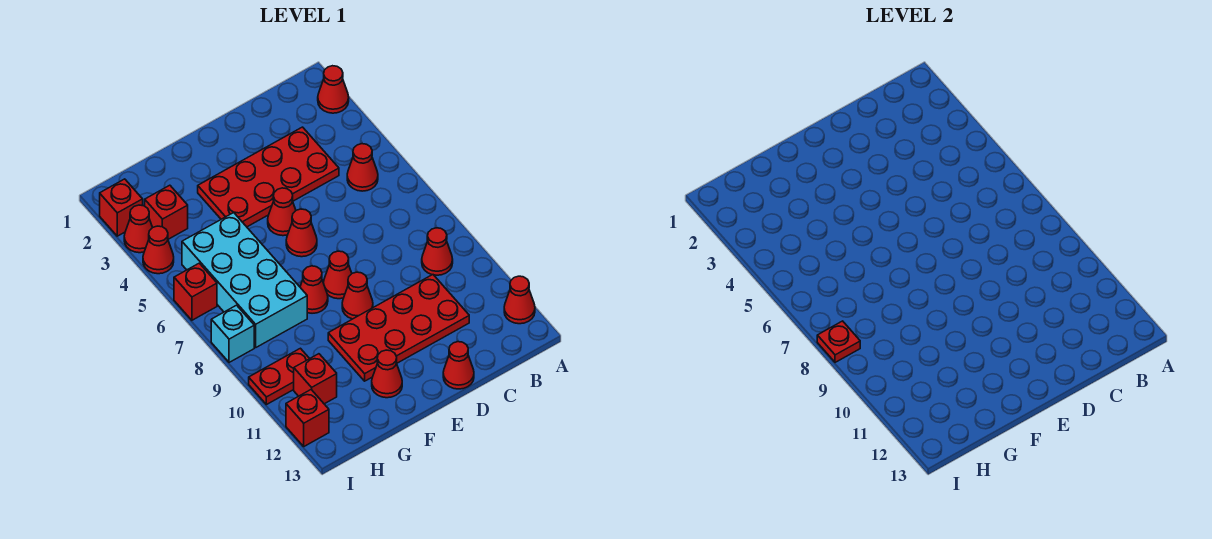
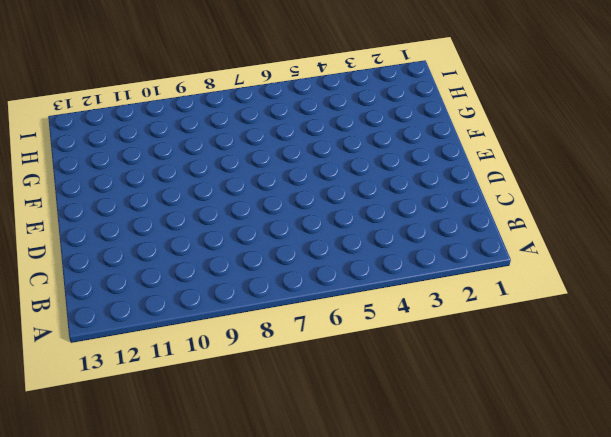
none -> red 1x1 cone [318,66,349,113]
none -> red 1x1 cone [504,276,535,324]
none -> red 1x1 cone [347,144,378,191]

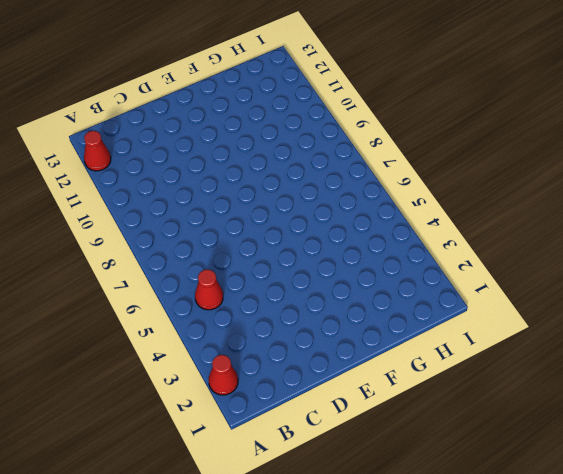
none -> red 1x1 cone [422,228,453,275]
none -> red 2x4 plate [198,127,339,227]
none -> red 2x4 plate [328,275,469,381]

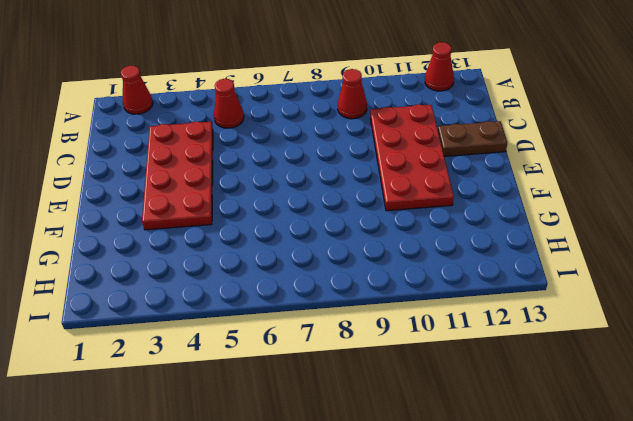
brown 1x2 plate [438,121,507,156] -> red 1x1 cone [443,342,474,389]
none -> red 1x1 cone [268,188,296,236]
none -> red 1x1 cone [286,209,317,257]
none -> red 1x1 cone [324,251,352,299]

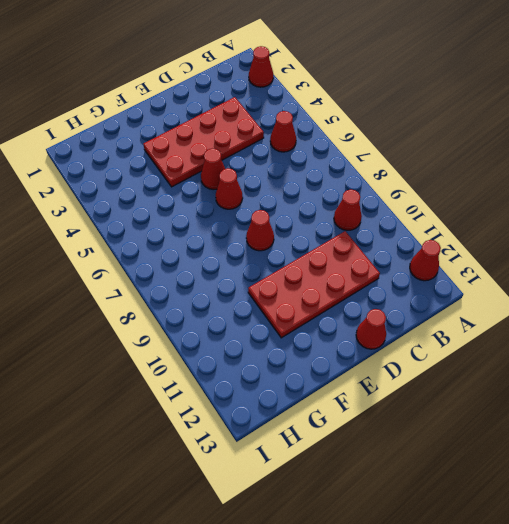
none -> red 1x1 cone [342,272,373,319]
none -> red 1x1 cone [300,266,328,313]
none -> red 1x1 cone [372,350,402,398]

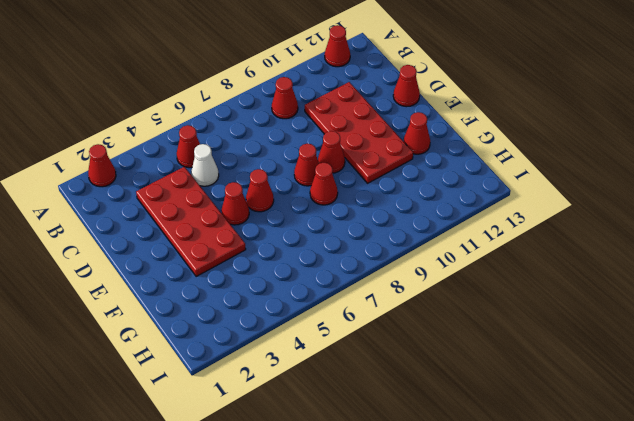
white 1x1 cone [191,144,219,186] -> none
none -> cyan 2x4 brick [182,213,307,347]
none -> red 1x1 brick [145,185,188,239]
none -> red 1x2 plate [249,348,310,405]

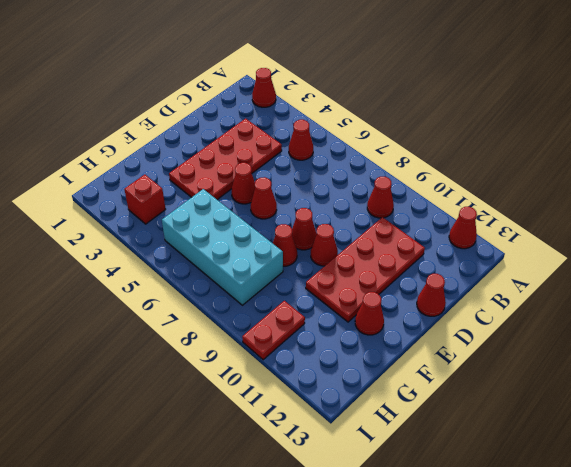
none -> red 1x1 brick [294,354,337,404]
none -> red 1x1 brick [100,179,143,236]
none -> red 1x1 cone [124,205,153,253]

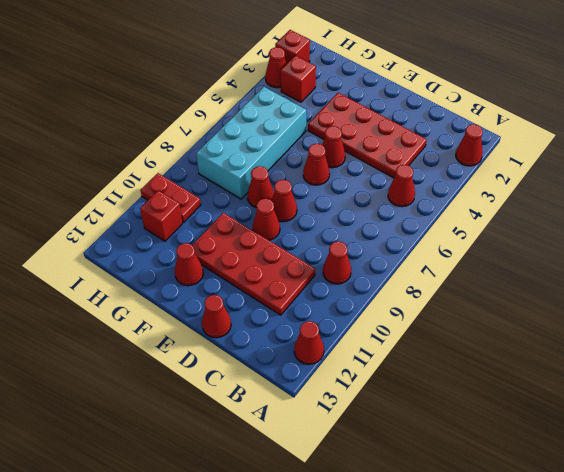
none -> red 1x1 cone [143,226,174,274]
none -> red 1x1 brick [174,263,217,320]
none -> cyan 1x1 brick [211,305,254,362]

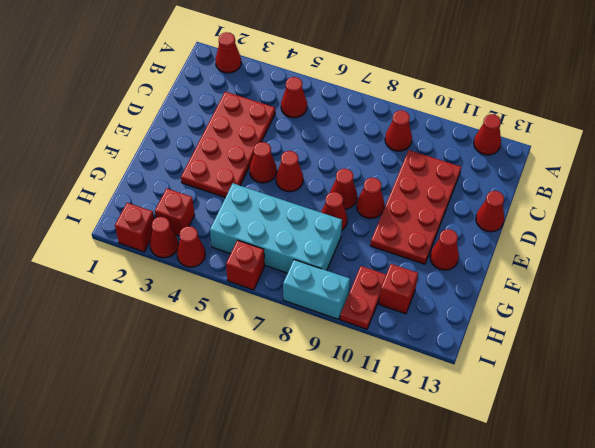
cyan 1x2 brick [283,260,350,319] -> cyan 1x1 brick [211,305,254,362]
none -> red 1x1 brick [286,390,329,446]
none -> red 1x1 plate [817,321,860,362]

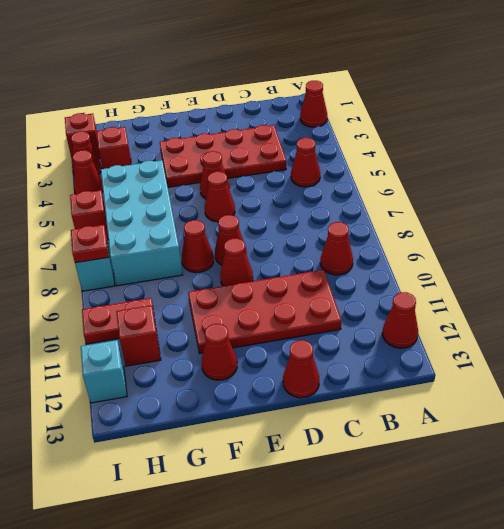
cyan 1x1 brick [81,340,127,403] -> red 1x1 brick [286,390,329,446]

